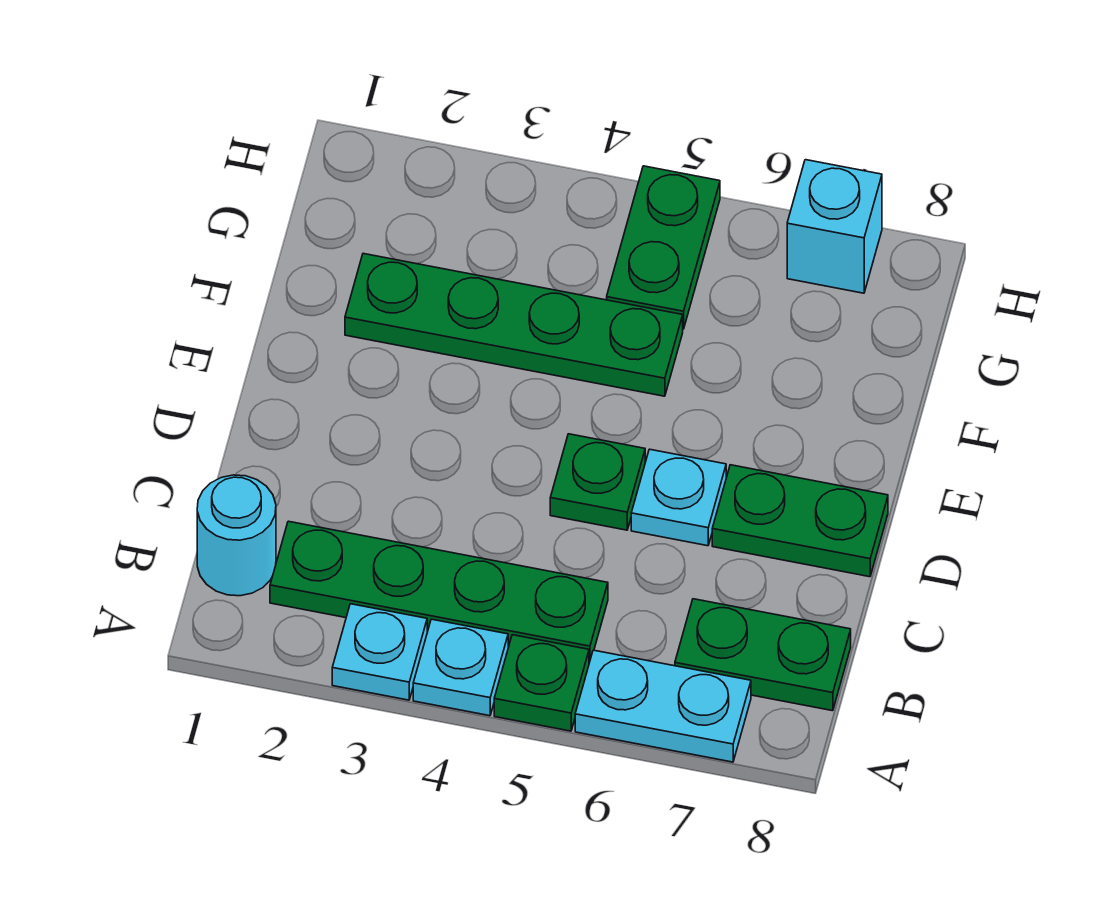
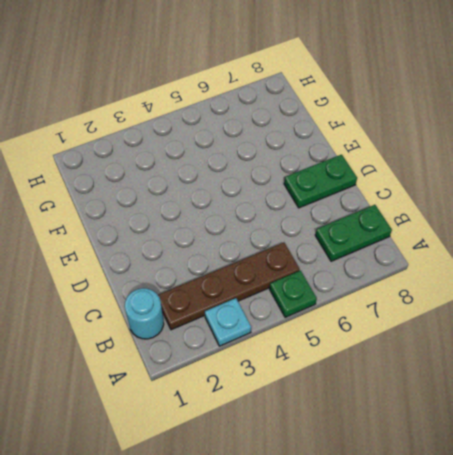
brown 1x4 plate [158,243,300,330] -> green 1x4 plate [270,521,608,663]
none -> cyan 1x1 plate [413,619,508,716]
none -> cyan 1x2 plate [575,650,751,762]
none -> green 1x1 plate [550,434,645,530]

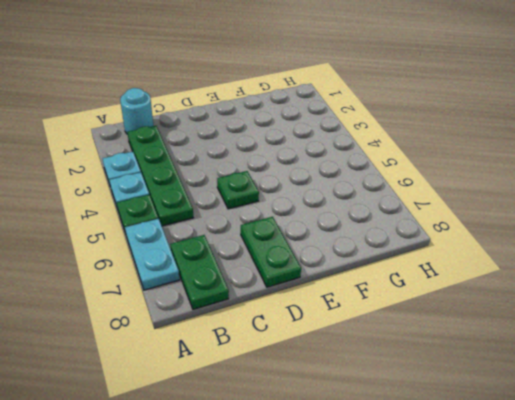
none -> cyan 1x1 plate [631,449,726,546]
none -> green 1x4 plate [345,254,683,396]
none -> green 1x2 plate [607,166,720,329]

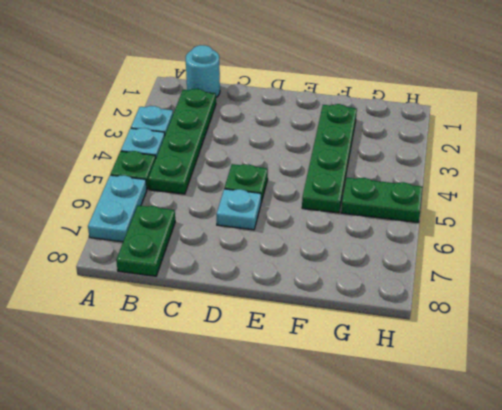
none -> green 1x2 plate [712,465,888,577]
none -> cyan 1x1 brick [787,160,882,293]

